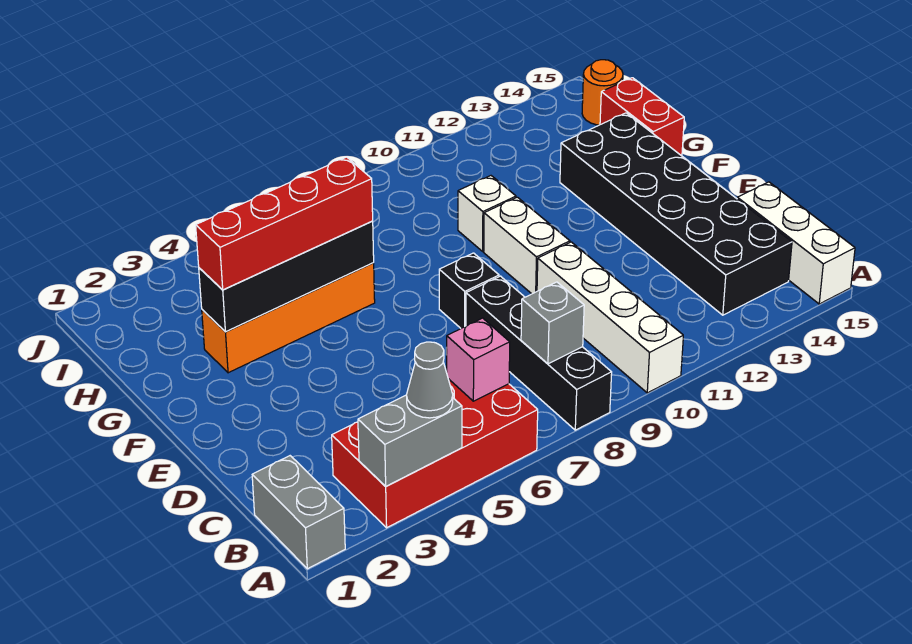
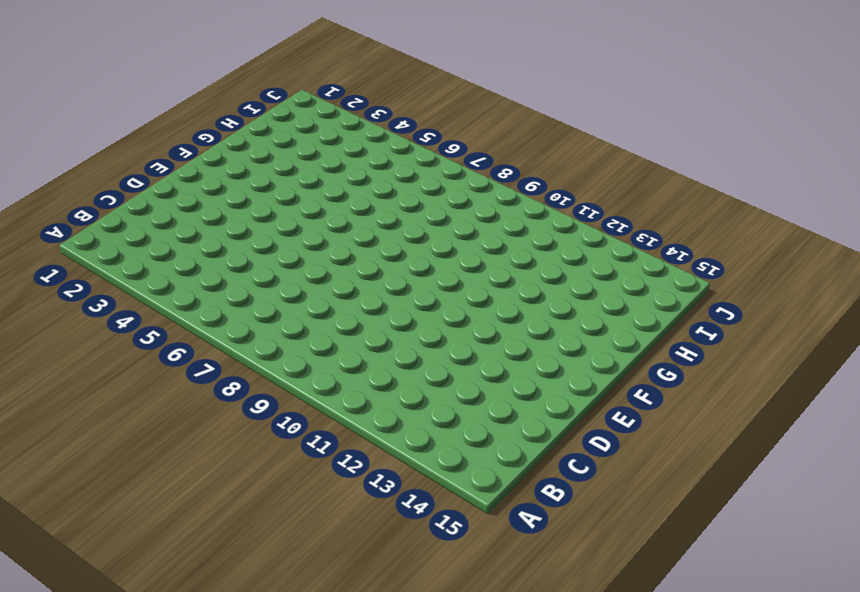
none -> grey 1x2 brick [252,456,345,569]
none -> red 2x4 brick [332,379,538,528]
none -> black 1x4 brick [466,276,612,430]

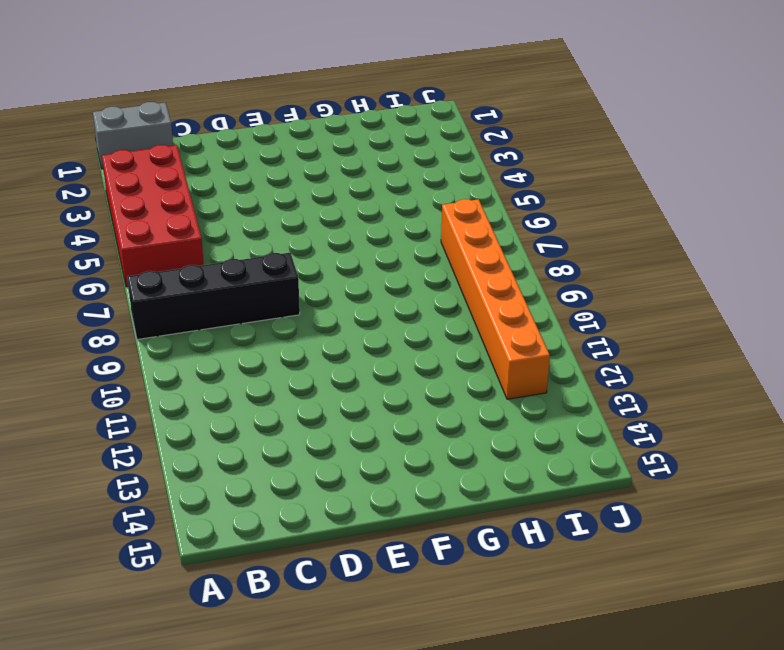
orange 1x6 brick [441,199,550,399] -> none
none -> white 1x4 brick [537,242,683,393]
none -> white 1x3 brick [737,182,855,304]
none -> black 2x6 brick [560,113,792,315]

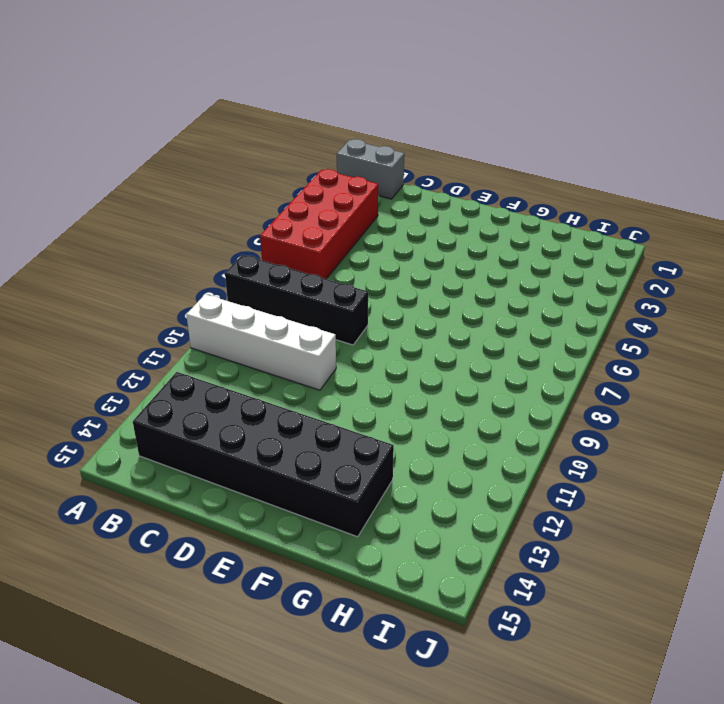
none -> white 1x3 brick [737,182,855,304]
none -> black 1x1 brick [439,253,499,328]
none -> white 1x2 brick [484,197,570,294]

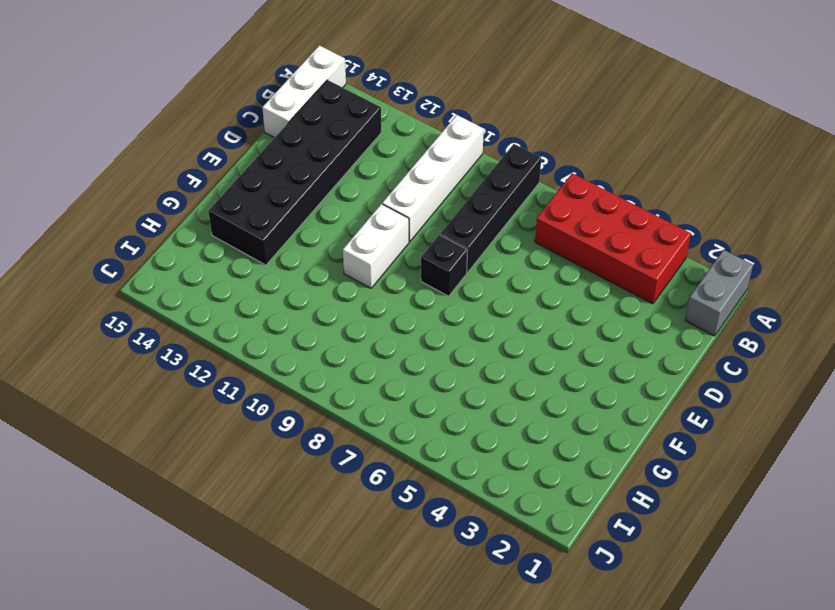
none -> orange 1x4 brick [202,263,375,373]
none -> white 1x1 brick [458,176,516,251]
none -> red 1x2 brick [600,78,684,156]

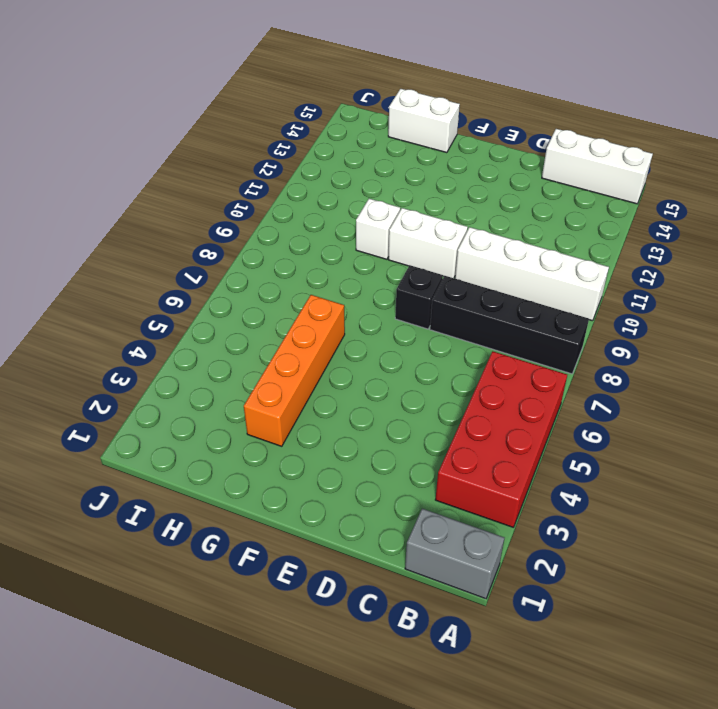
white 1x2 brick [388,89,460,153] -> red 1x2 brick [600,78,684,156]
none -> black 2x6 brick [560,113,792,315]
none -> orange 1x1 round brick [582,60,623,125]
none -> grey 1x2 brick [358,395,462,486]

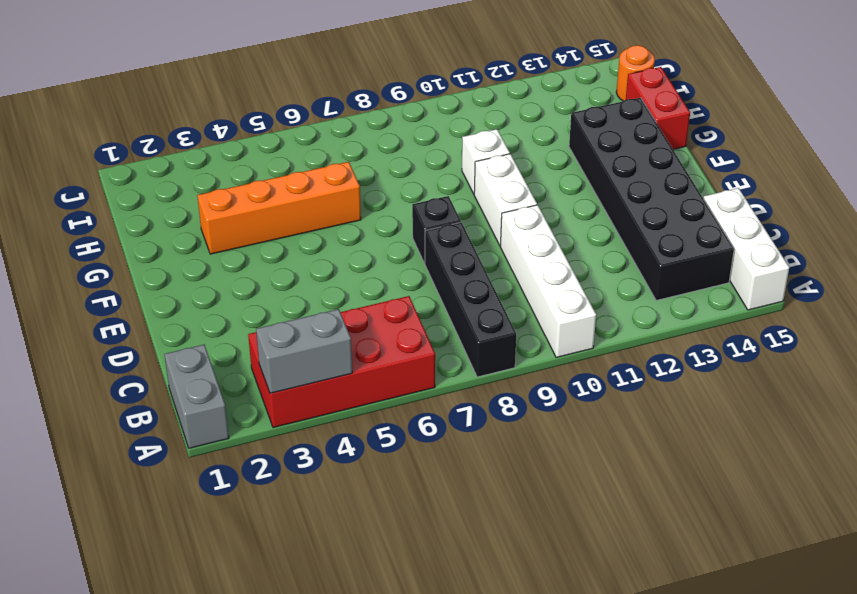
none -> pink 1x1 brick [446,318,510,401]
none -> grey 1x1 brick [521,282,584,364]
none -> black 1x4 brick [199,221,374,332]

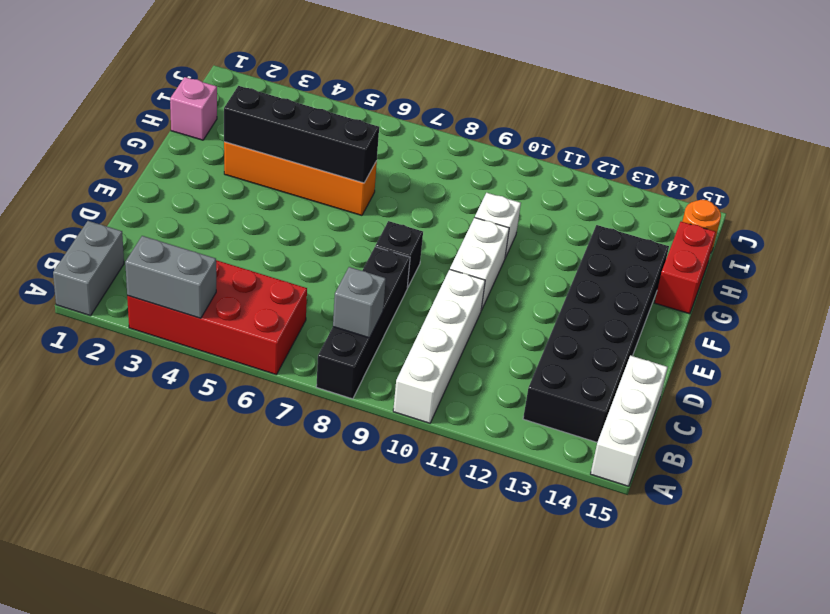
pink 1x1 brick [170,77,217,140] -> pink 1x1 brick moved to [446,318,510,401]
none -> grey 1x1 cone [407,342,453,418]
none -> red 1x4 brick [196,157,373,290]

